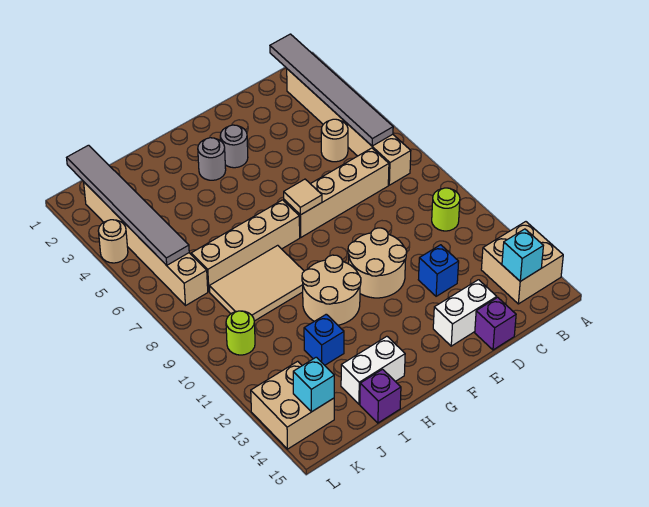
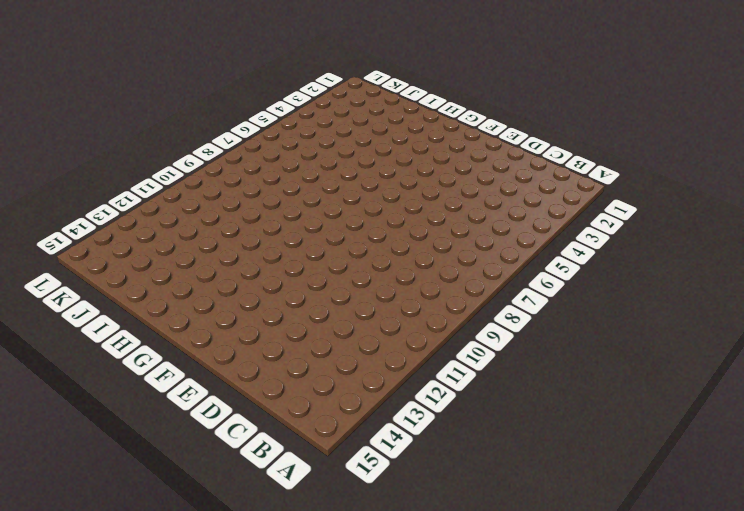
none -> tan 2x2 brick [481,222,563,304]
none -> tan 1x6 brick [287,69,411,185]
none -> lime 1x1 round brick [432,188,460,231]

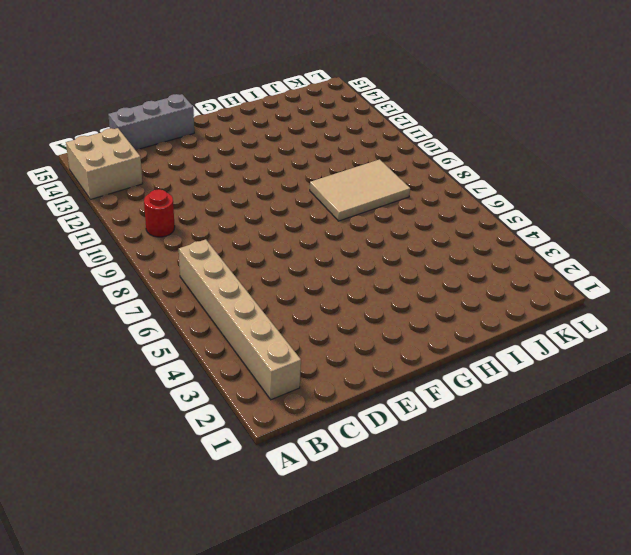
red 1x1 round brick [144,189,175,237] -> lime 1x1 round brick [432,188,460,231]
grey 1x3 brick [108,94,194,149] -> purple 1x1 brick [475,297,516,350]
none -> tan 1x1 round brick [321,119,348,162]
none -> tan 1x4 brick [284,148,389,237]
none -> blue 1x1 brick [418,245,459,296]

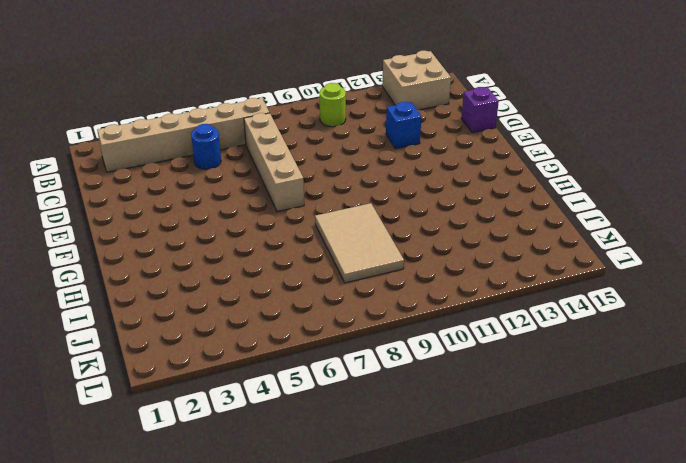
blue 1x1 round brick [191,124,221,169] -> tan 1x1 round brick [321,119,348,162]
none -> white 1x2 brick [433,280,497,346]
none -> tan 2x2 round brick [348,228,407,298]
none -> grey 1x1 round brick [220,125,248,168]

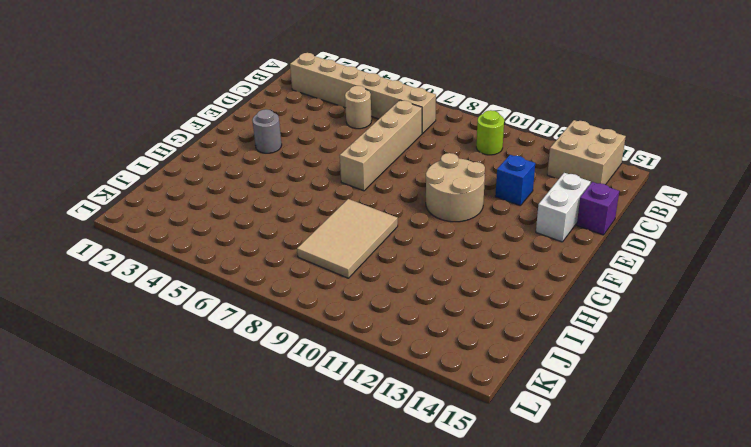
none -> grey 1x1 round brick [198,138,226,180]
none -> tan 1x4 brick [191,200,300,292]
none -> tan 2x2 round brick [302,255,361,325]

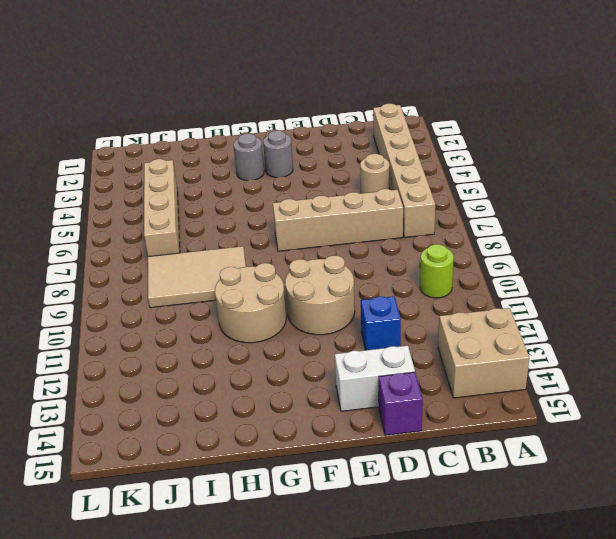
tan 1x4 brick [144,159,180,257] -> tan 1x4 brick turned to [191,200,300,292]
none -> white 1x2 brick [341,336,405,404]
none -> blue 1x1 brick [304,314,344,365]
none -> purple 1x1 brick [360,369,401,423]

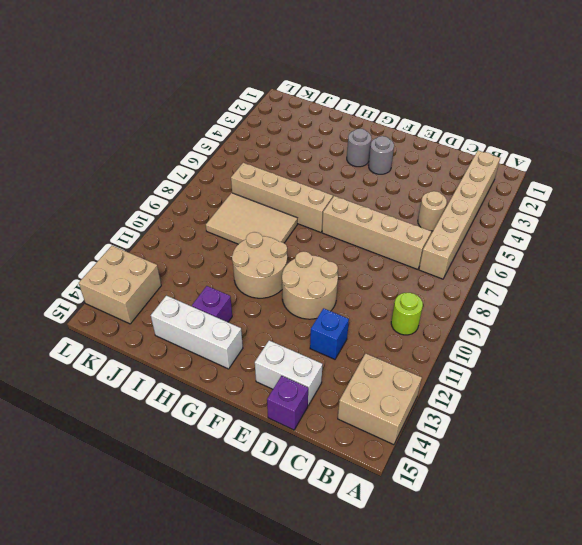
white 1x3 brick [151,296,243,369] -> white 1x2 brick [341,336,405,404]
purple 1x1 brick [192,286,232,322] -> purple 1x1 brick moved to [360,369,401,423]
none -> blue 1x1 brick [304,314,344,365]
none -> tan 1x6 brick [84,182,208,306]
none -> lime 1x1 round brick [226,311,255,355]

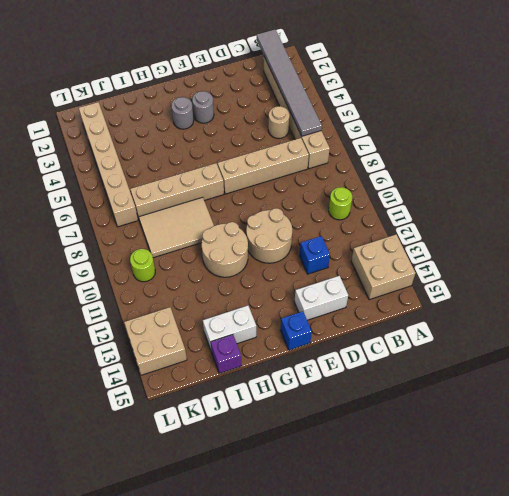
blue 1x1 brick [281,311,312,350] -> blue 1x1 brick moved to [304,314,344,365]
none -> purple 1x1 brick [475,297,516,350]
none -> tan 1x1 round brick [98,220,128,263]
none -> cyan 1x1 brick [502,229,543,281]

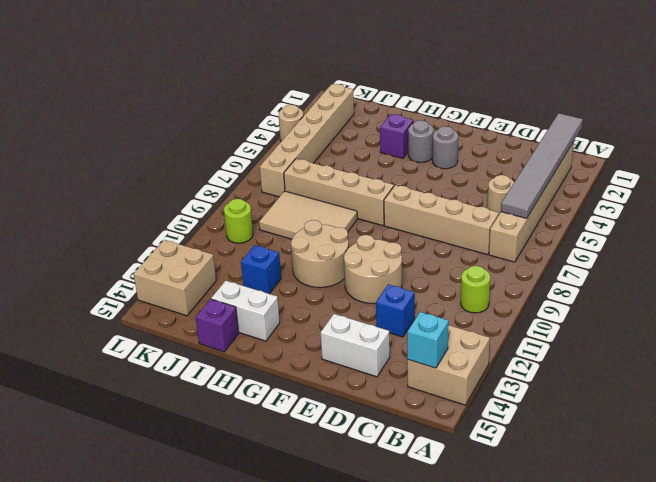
purple 1x1 brick [380,114,413,158] -> purple 1x1 brick moved to [475,297,516,350]
none -> tan 1x1 tile [284,179,322,215]
none -> grey 1x6 tile [67,145,189,265]
none -> cyan 1x1 brick [293,357,334,412]

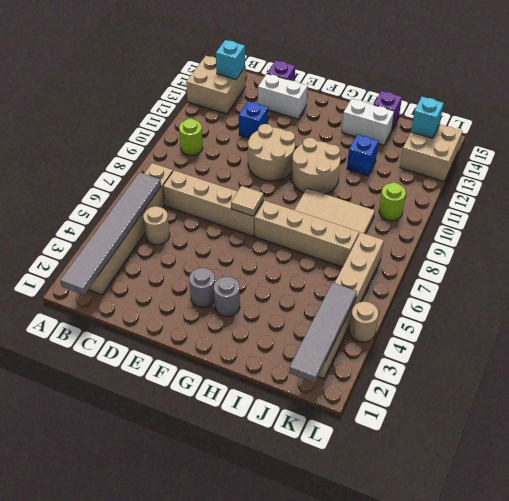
grey 1x4 tile [289,283,357,383] -> grey 1x6 tile [67,145,189,265]

